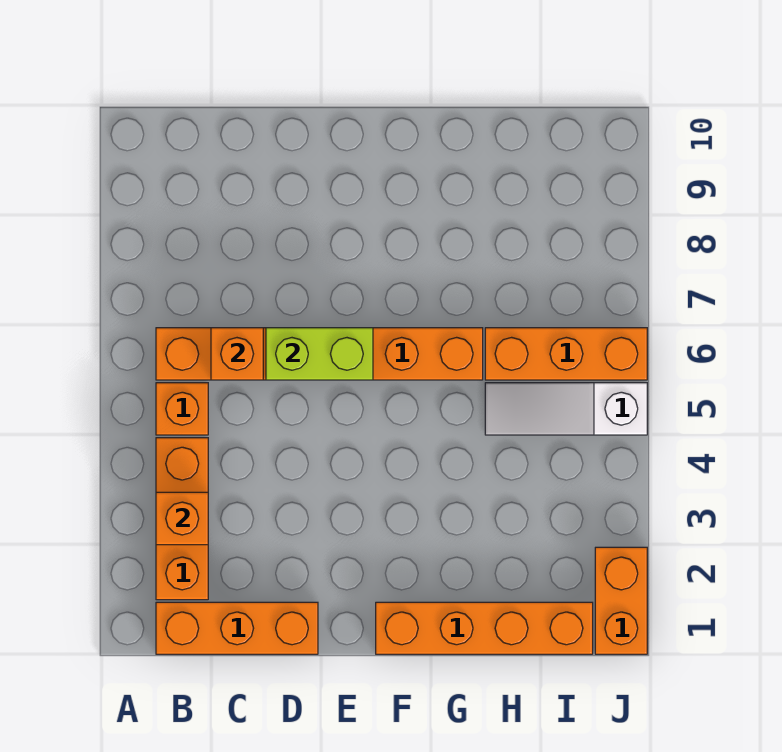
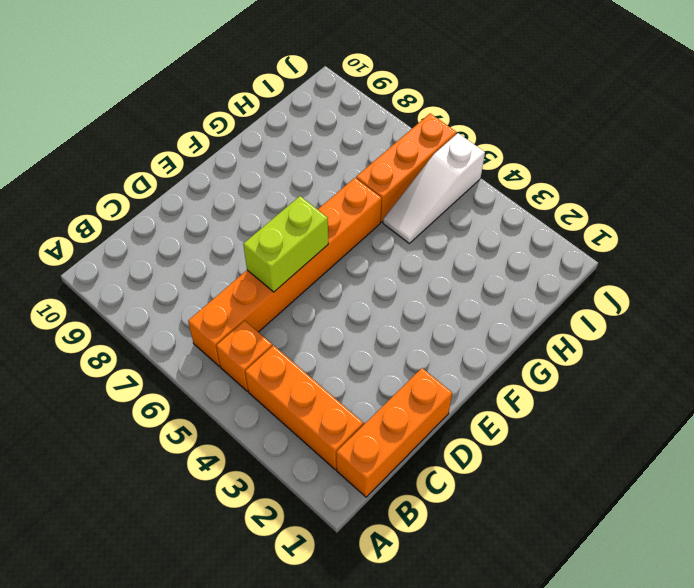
none -> orange 1x4 brick [376,602,593,654]
none -> orange 1x2 brick [595,547,647,654]

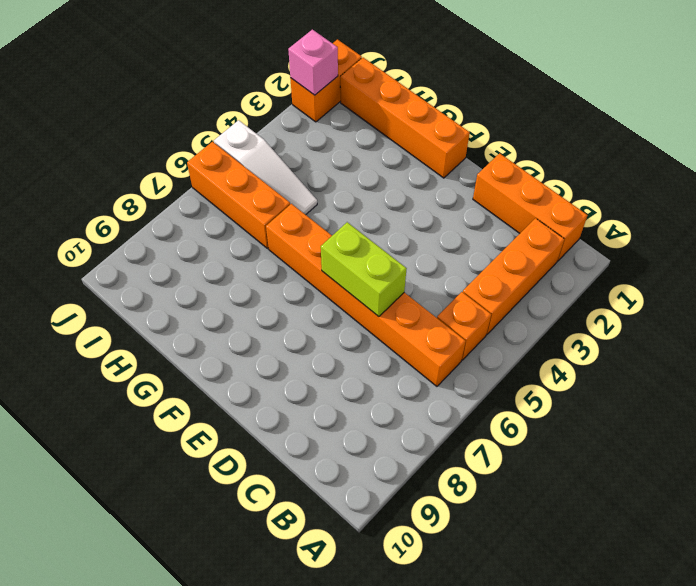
pink 1x1 brick [288,30,338,95] -> none
none -> orange 1x1 brick [156,492,208,545]
none -> orange 1x1 brick [211,328,263,380]

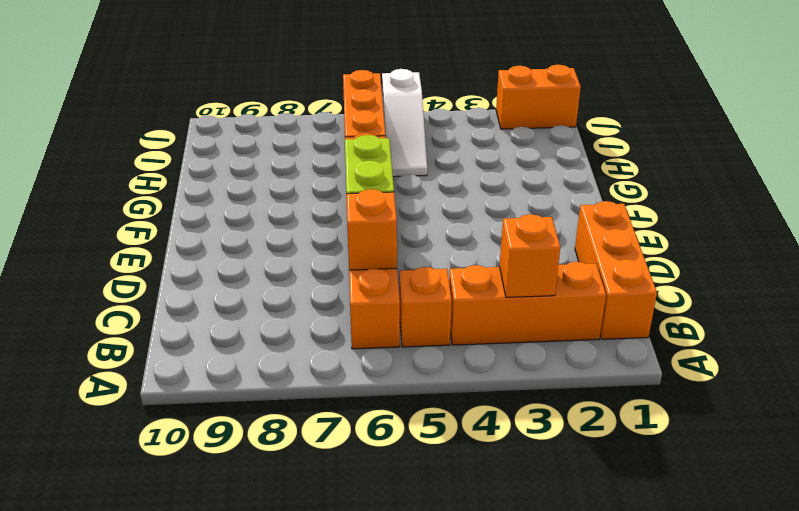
none -> orange 1x4 brick [376,602,593,654]

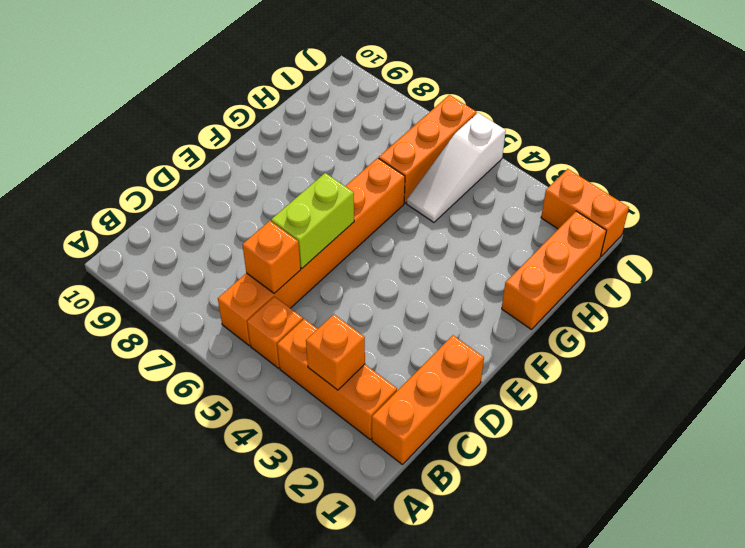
orange 1x3 brick [502,211,606,330] -> orange 1x4 brick [376,602,593,654]

